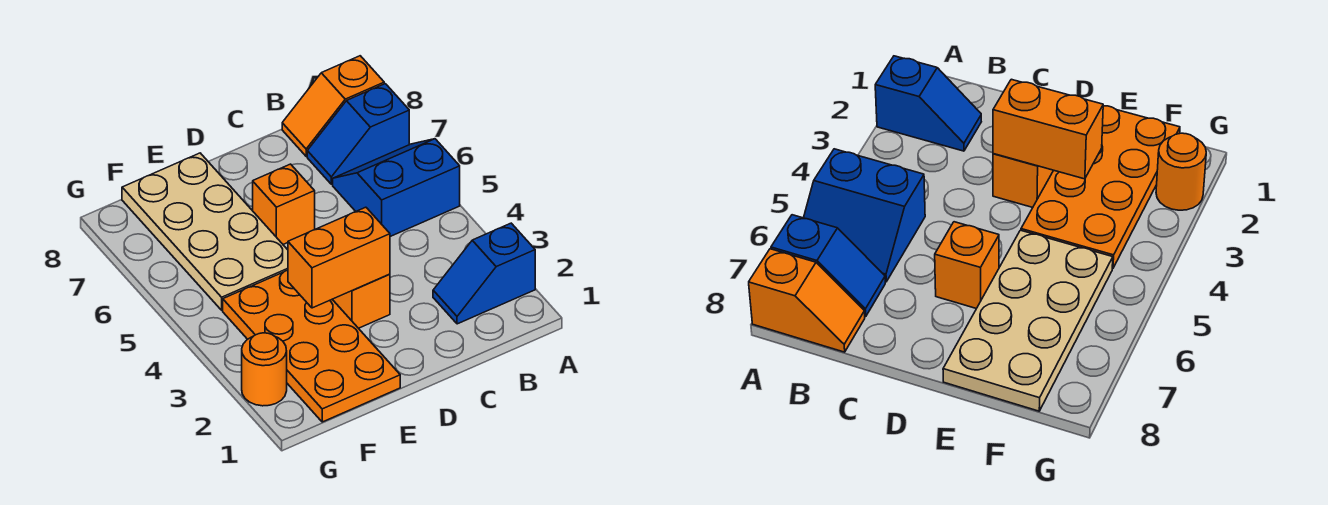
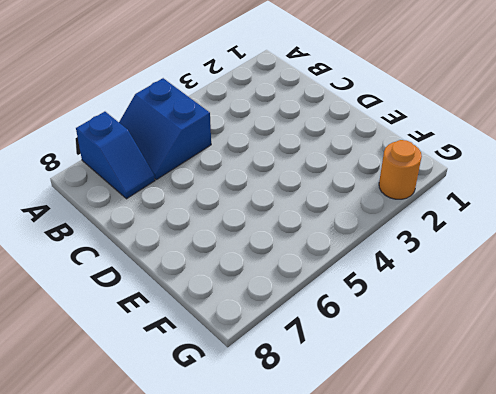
none -> blue 1x2 slope [433,223,535,324]
none -> orange 1x2 slope [282,56,384,156]

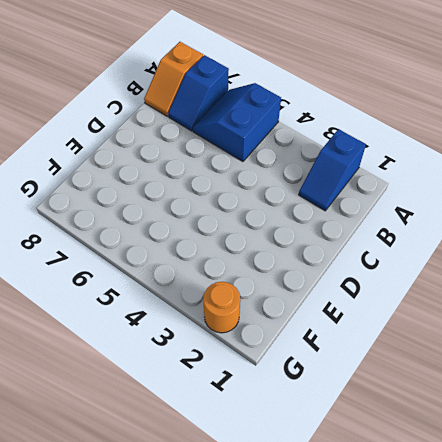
none -> orange 1x1 brick [332,274,390,328]
none -> orange 1x1 brick [253,164,315,244]

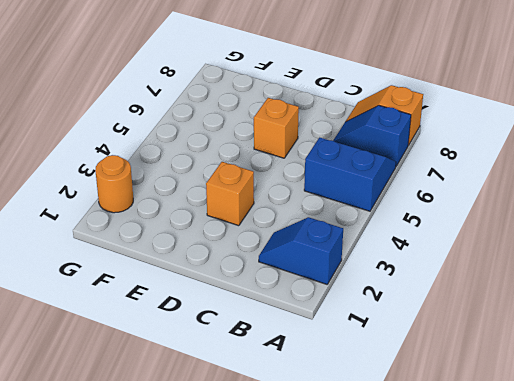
none -> orange 2x4 plate [223,270,400,422]
none -> tan 2x4 plate [122,153,288,310]

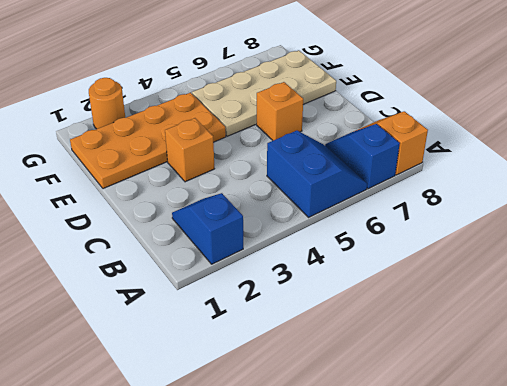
none -> orange 1x2 brick [288,207,390,308]

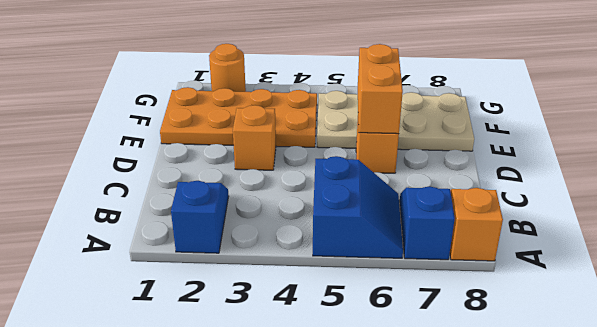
orange 1x2 brick [358,44,403,134] -> orange 1x2 brick moved to [288,207,390,308]

